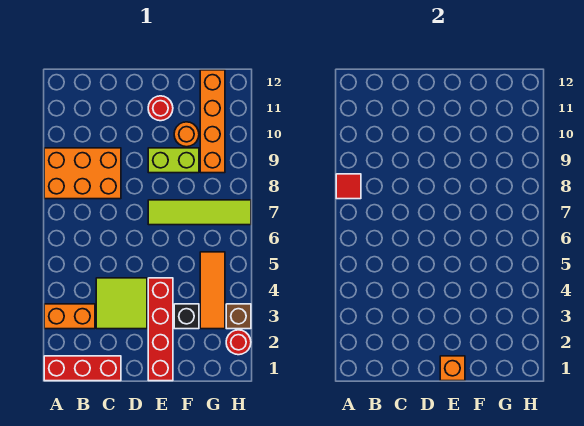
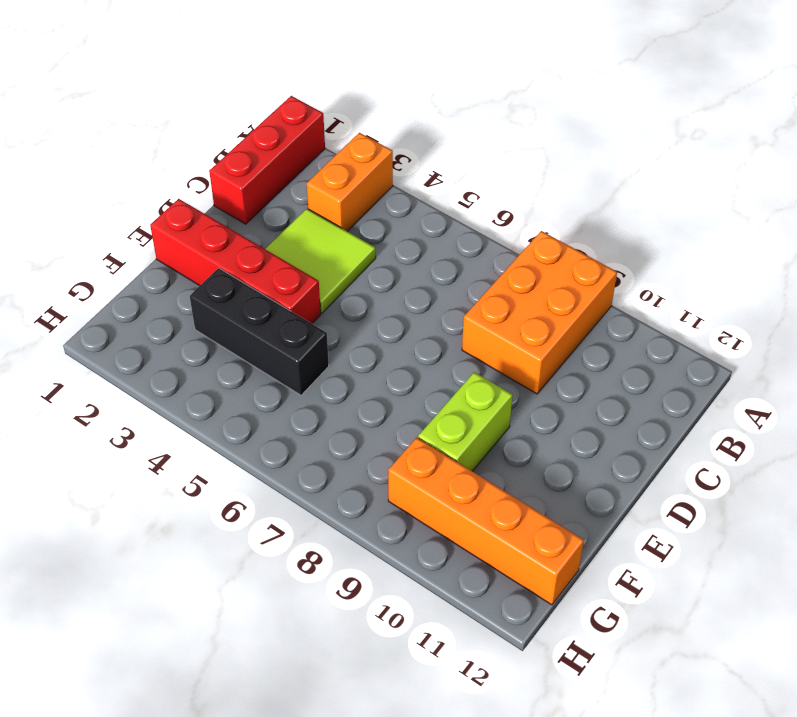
black 1x3 brick [190,268,329,395] -> black 1x1 brick [174,304,199,329]
none -> lime 1x4 tile [148,200,251,225]
none -> red 1x1 round brick [148,96,173,121]
none -> orange 1x1 round brick [174,122,199,147]

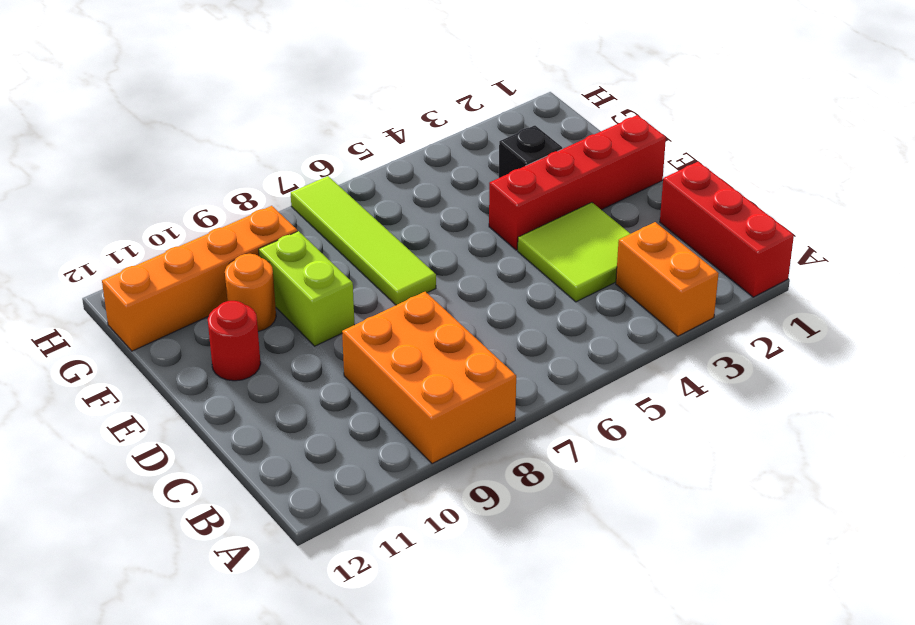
none -> orange 1x3 tile [200,252,225,329]
none -> red 1x1 round brick [226,330,251,355]
none -> brown 1x1 brick [226,304,251,329]

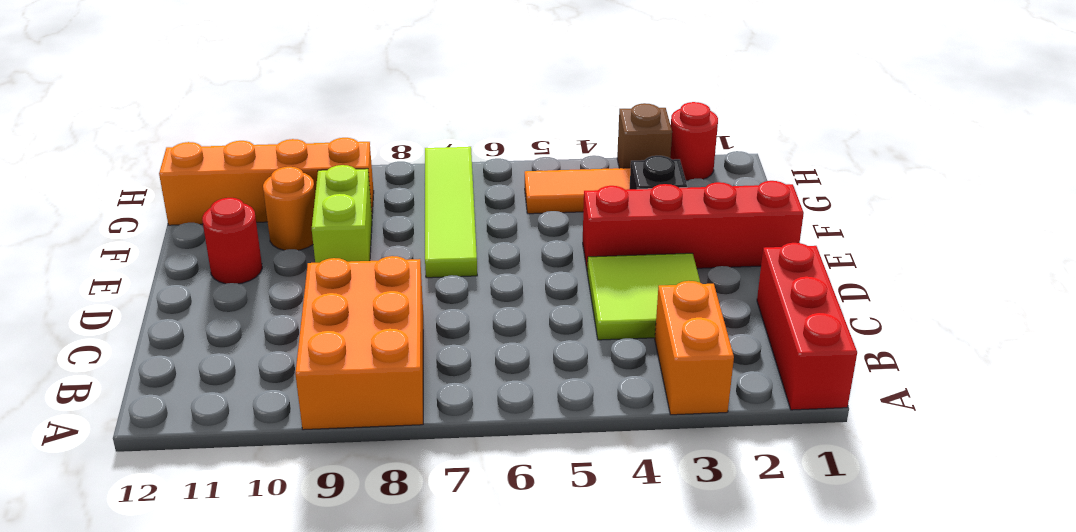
none -> red 1x1 tile [336,174,361,199]
none -> orange 1x1 brick [440,356,465,381]

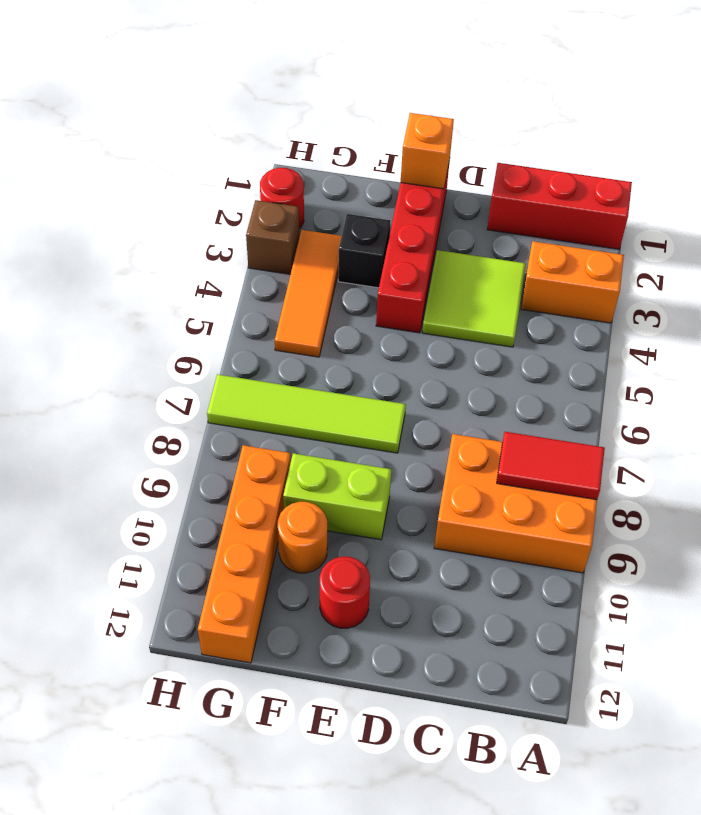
red 1x2 tile [497,432,605,500] -> red 1x1 tile [336,174,361,199]

